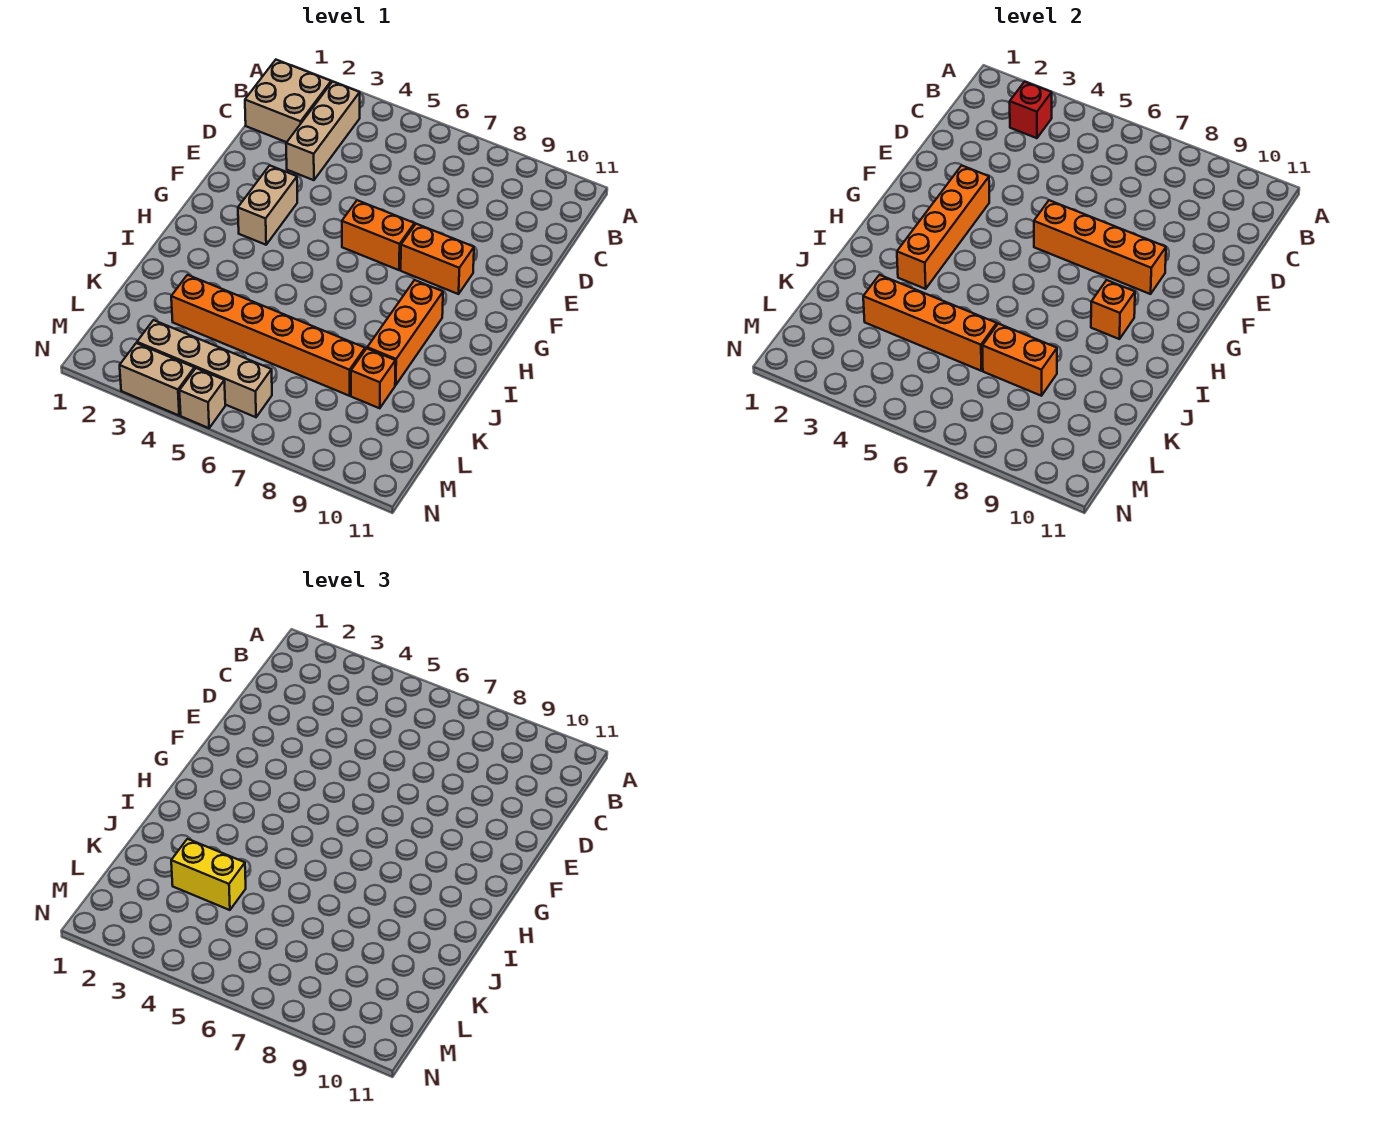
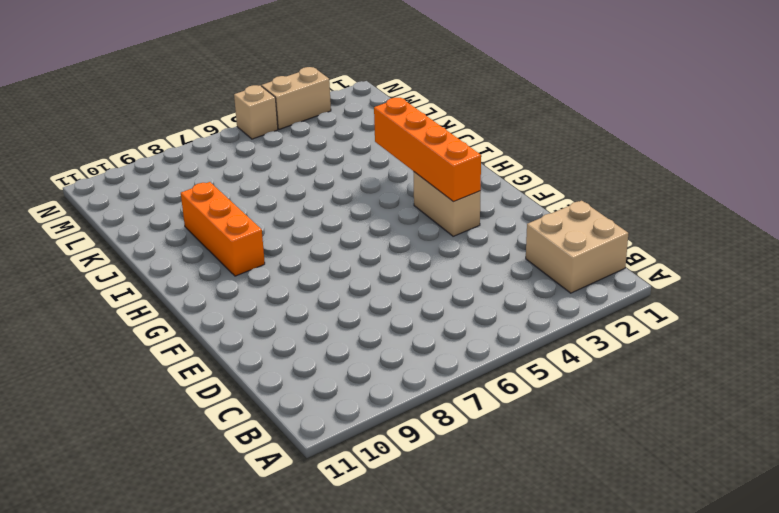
none -> tan 1x3 brick [286,82,360,180]
none -> orange 1x2 brick [342,200,414,270]
none -> orange 1x2 brick [401,224,474,294]

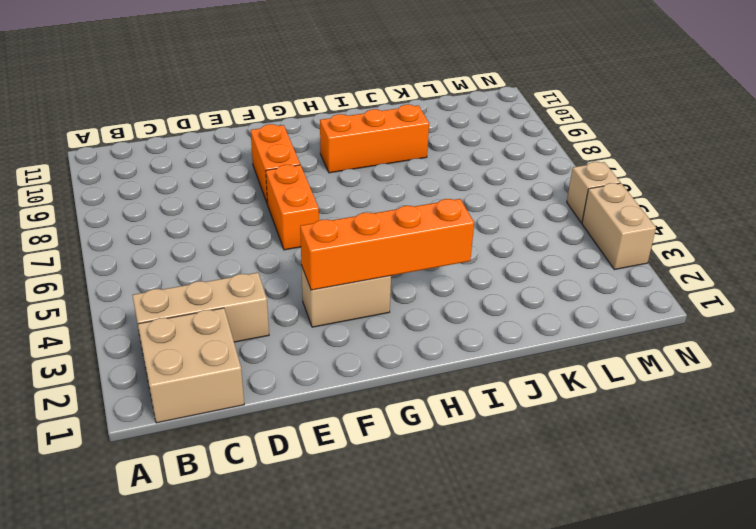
none -> orange 1x6 brick [171,275,365,396]
none -> orange 1x1 brick [351,348,395,408]
none -> tan 1x4 brick [137,320,272,417]

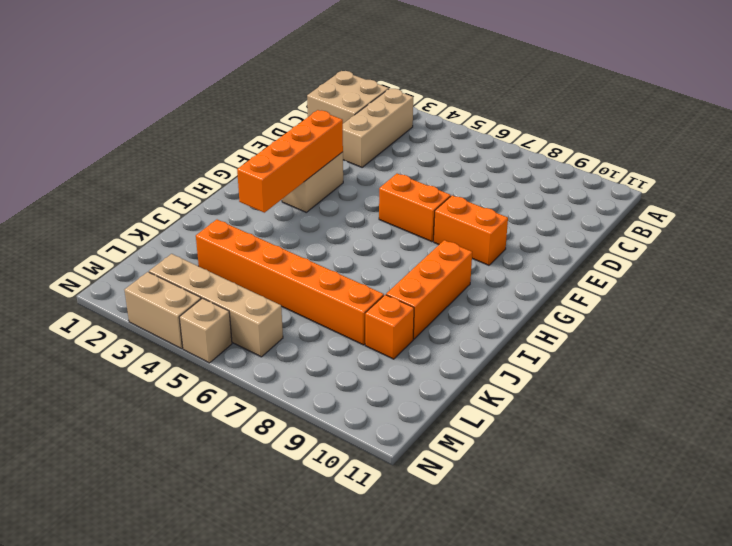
none -> red 1x1 brick [1010,82,1052,138]
none -> orange 1x4 brick [1034,200,1166,294]
none -> orange 1x1 brick [1091,280,1135,339]

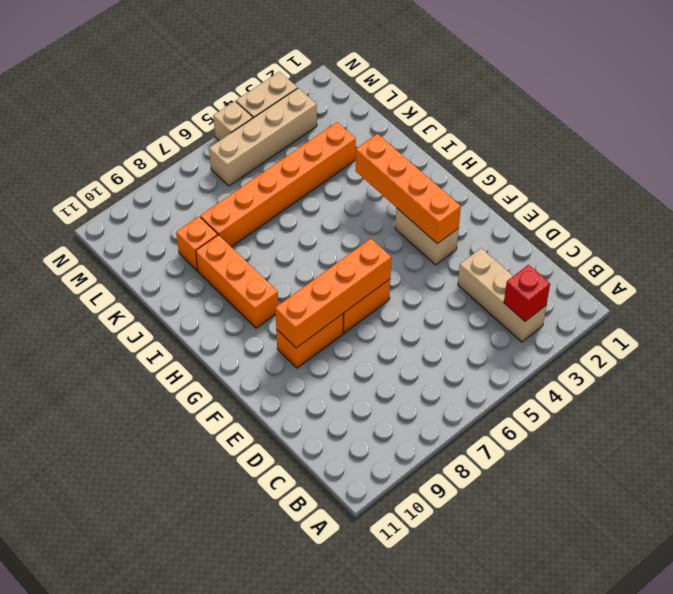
none -> tan 2x2 brick [245,60,331,142]
none -> orange 1x1 brick [1091,280,1135,339]
none -> orange 1x4 brick [863,275,997,371]

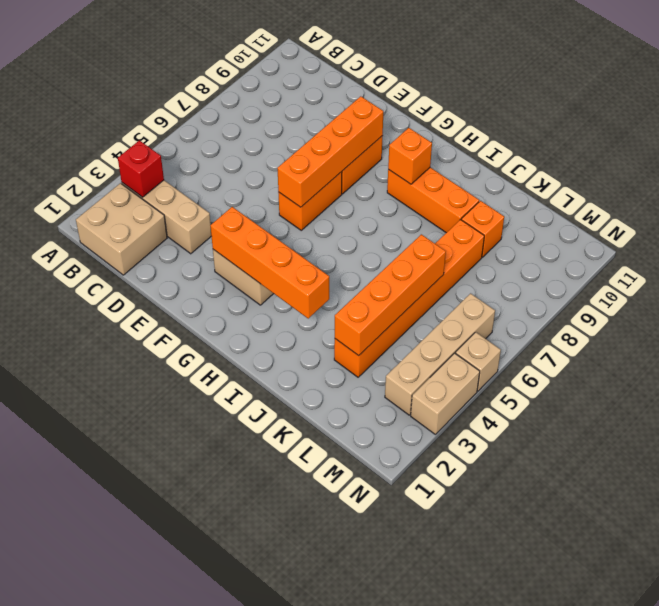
none -> orange 1x2 brick [982,324,1057,396]
none -> yellow 1x2 brick [171,839,246,910]

